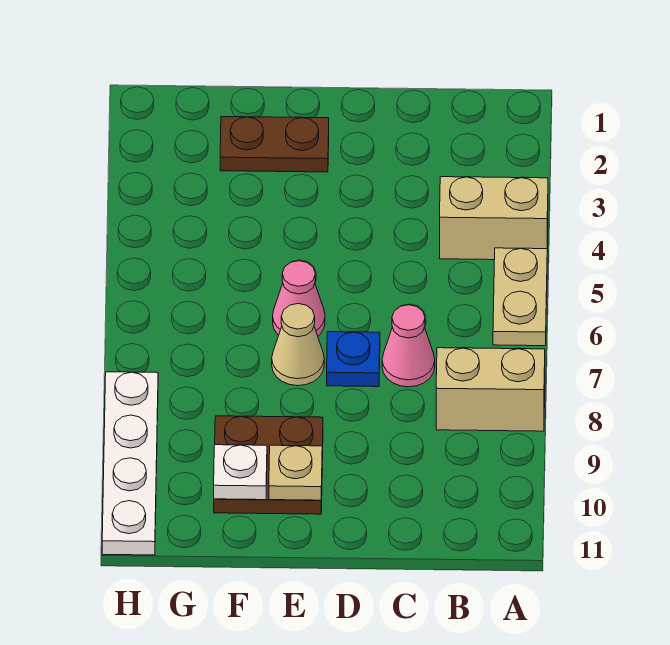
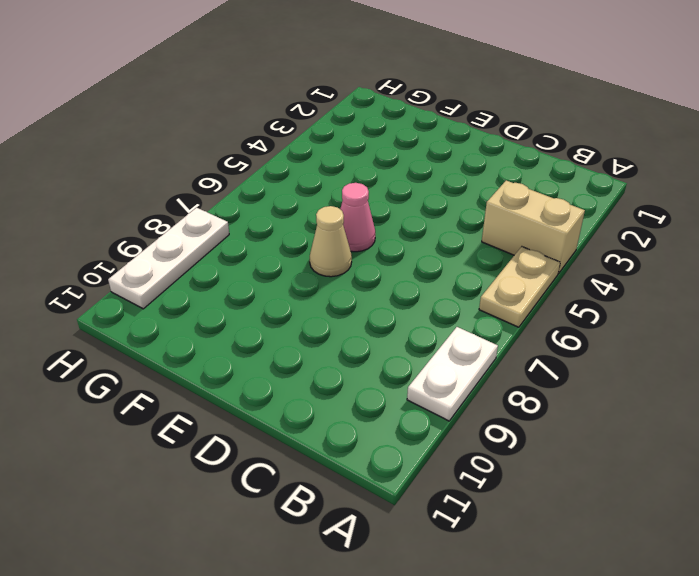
white 1x2 plate [407,327,498,421] -> tan 1x2 brick [436,348,545,431]
white 1x3 plate [108,208,229,309] -> white 1x4 plate [102,372,158,555]
none -> pink 1x1 cone [382,305,435,387]
none -> blue 1x1 plate [327,332,380,387]
none -> brown 1x2 plate [220,117,329,172]

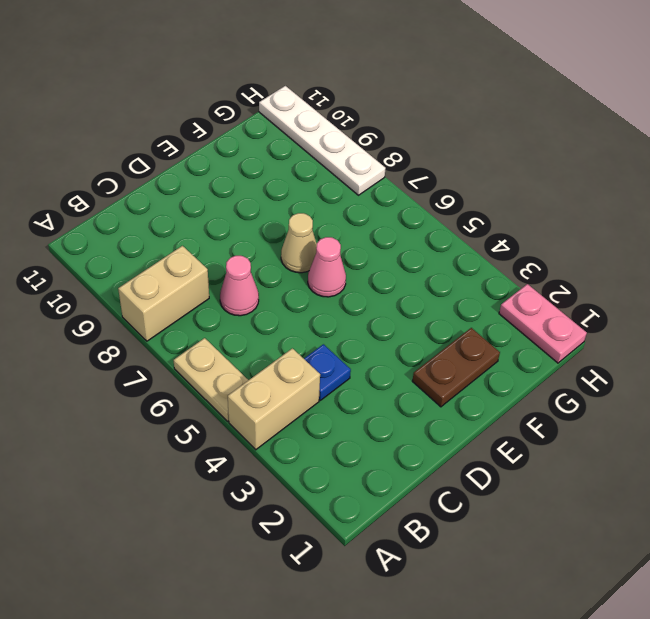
blue 1x1 plate [304,344,351,400] -> blue 1x1 plate moved to [327,332,380,387]
pink 1x2 plate [499,284,587,363] -> none
none -> brown 2x2 plate [214,416,323,514]
none -> tan 1x1 plate [269,445,322,500]
none -> white 1x1 plate [214,445,267,500]

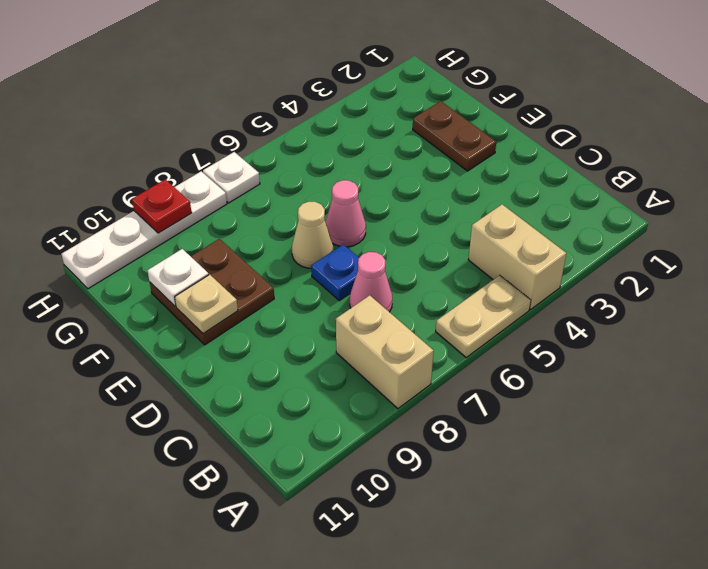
white 1x1 plate [203,152,260,203] -> none
red 1x1 plate [132,179,192,233] -> none

